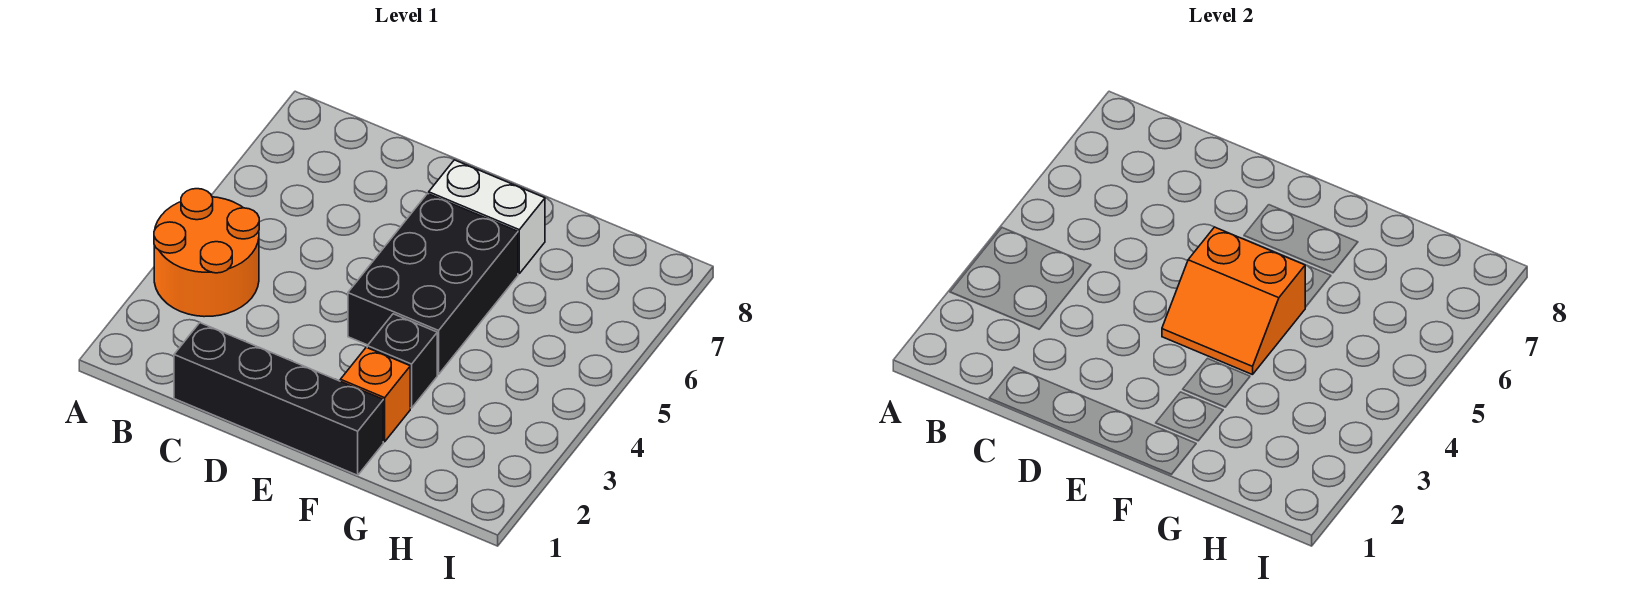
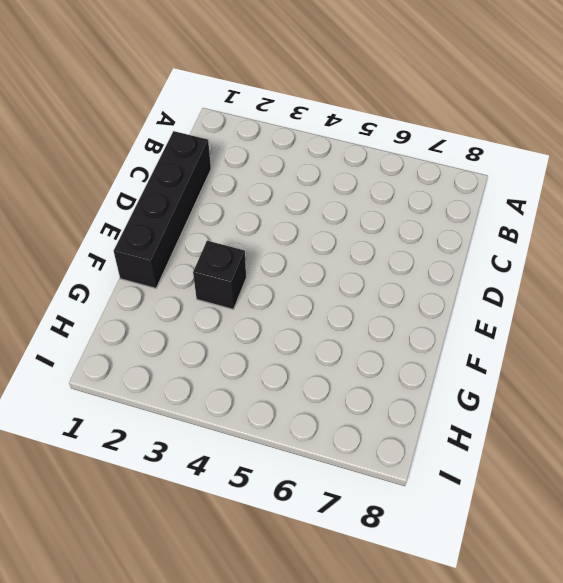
none -> orange 2x2 round brick [154,189,259,317]
none -> black 2x3 brick [348,193,518,375]

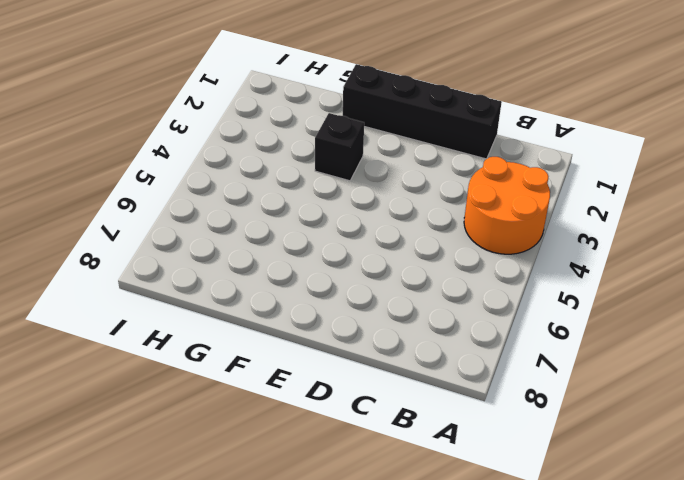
none -> black 2x3 brick [348,193,518,375]
none -> white 1x2 brick [429,160,545,274]

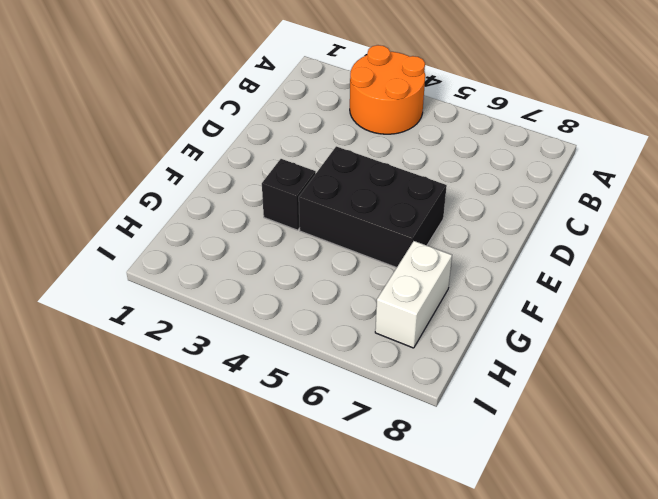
white 1x2 brick [375,241,452,348] -> white 1x2 brick moved to [429,160,545,274]
none -> black 1x4 brick [174,323,383,475]
none -> orange 1x1 brick [340,347,410,442]

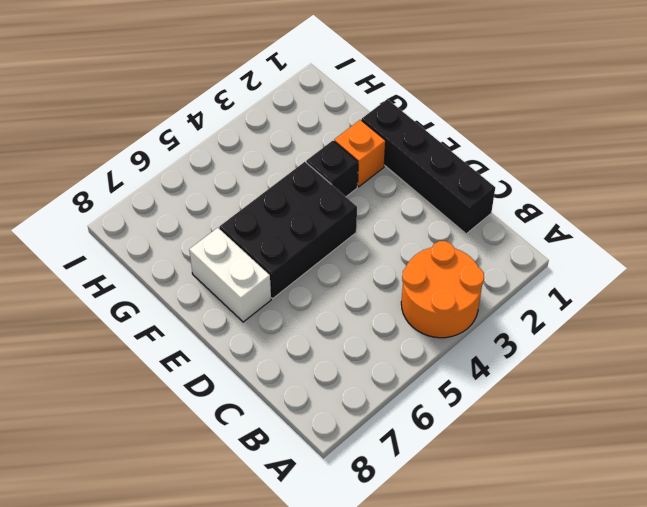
none -> orange 2x2 slope [1162,227,1305,375]

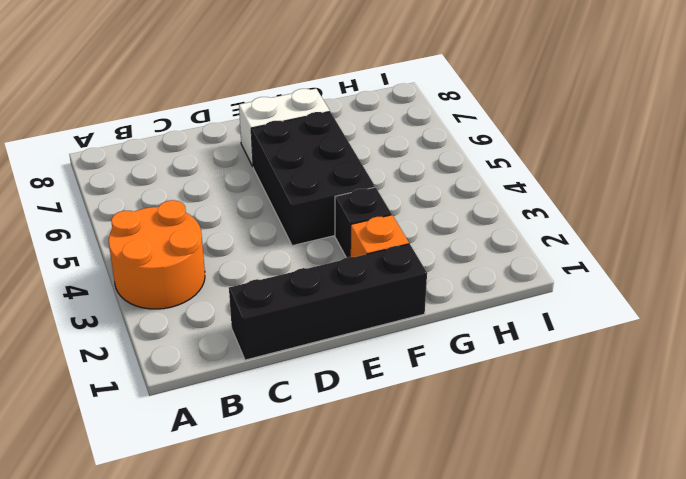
none -> orange 2x2 slope [1162,227,1305,375]

